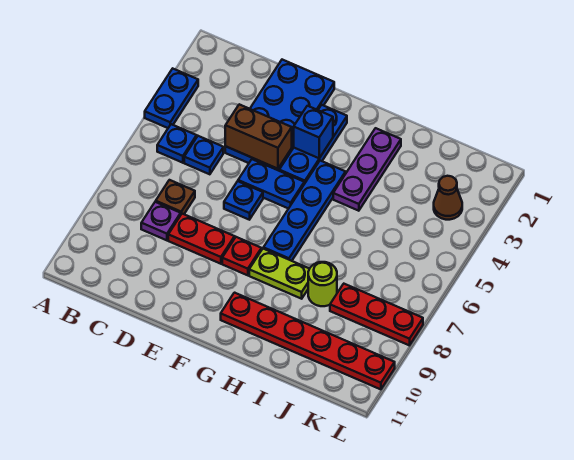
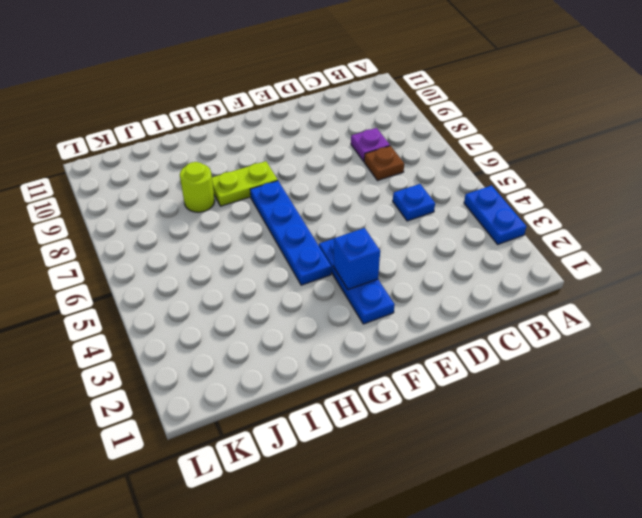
none -> blue 1x1 plate [157,124,197,163]
none -> blue 2x4 plate [225,60,334,171]
none -> red 1x2 plate [168,214,235,264]

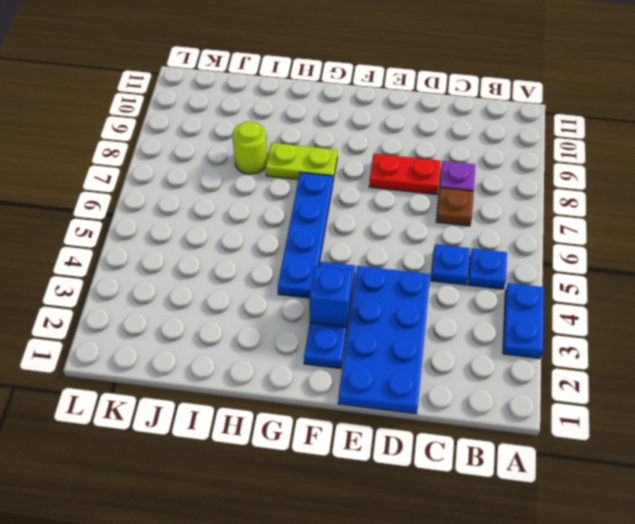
none -> blue 1x2 plate [238,159,304,209]
none -> blue 1x1 plate [224,181,263,220]
none -> red 1x1 plate [222,237,261,275]

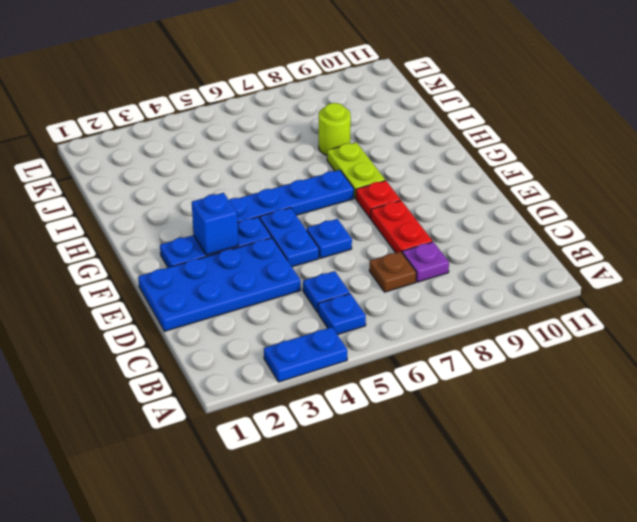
none -> red 1x6 plate [221,293,395,389]
none -> purple 1x3 plate [333,128,401,211]
none -> red 1x3 plate [330,284,423,345]

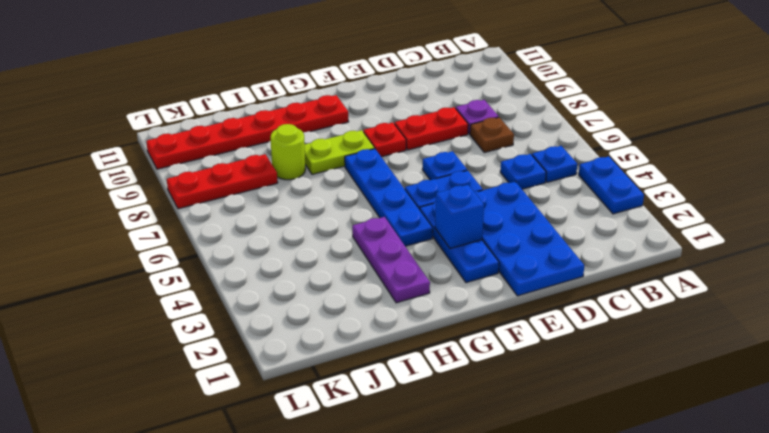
none -> brown 1x1 cone [434,176,462,220]
none -> brown 1x2 brick [225,104,292,169]

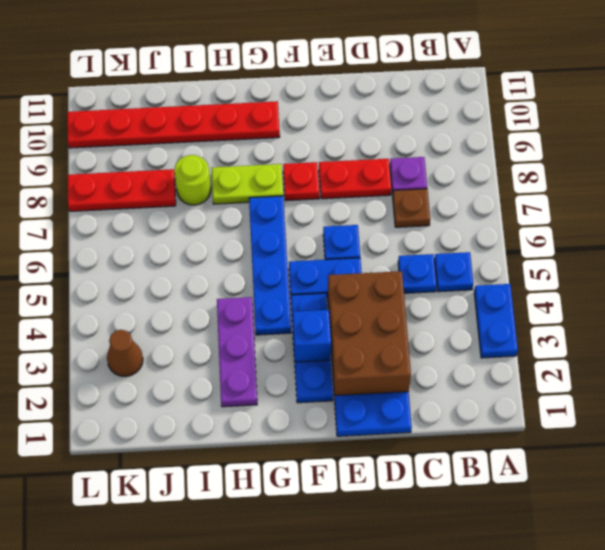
brown 2x3 brick [328,271,411,395] -> brown 1x2 brick [225,104,292,169]

